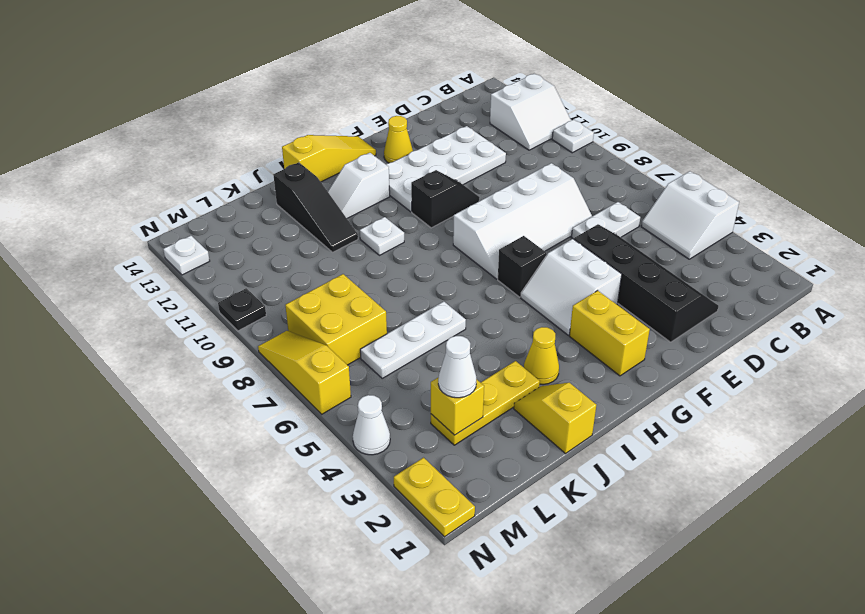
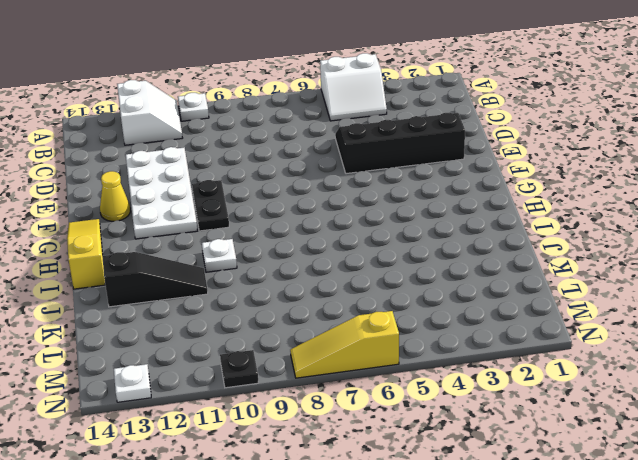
black 1x2 plate [192,180,229,231] -> black 1x2 slope [411,170,480,228]
none -> white 1x2 plate [572,202,640,239]
none -> white 2x4 slope [453,163,592,279]
none -> white 2x2 slope [521,239,622,335]

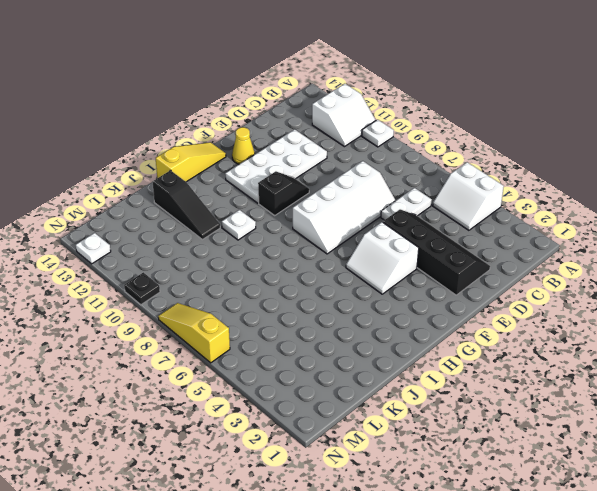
none -> yellow 1x2 brick [569,291,650,376]
none -> black 1x1 brick [498,236,546,297]
none -> white 1x2 slope [328,153,390,218]

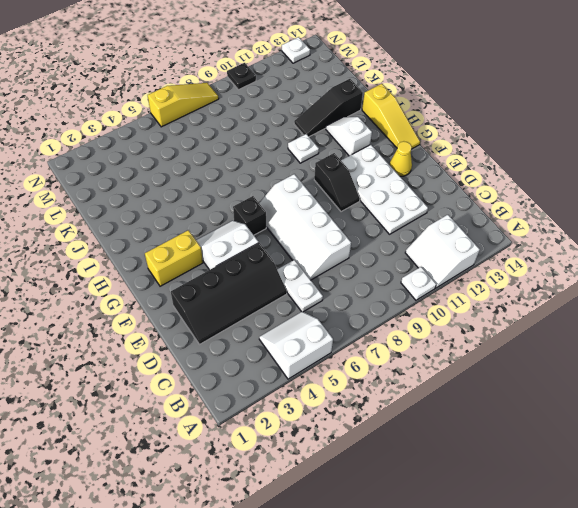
none -> yellow 1x1 cone [524,327,559,385]
none -> yellow 1x2 slope [514,383,596,453]
none -> yellow 1x3 plate [431,361,540,445]

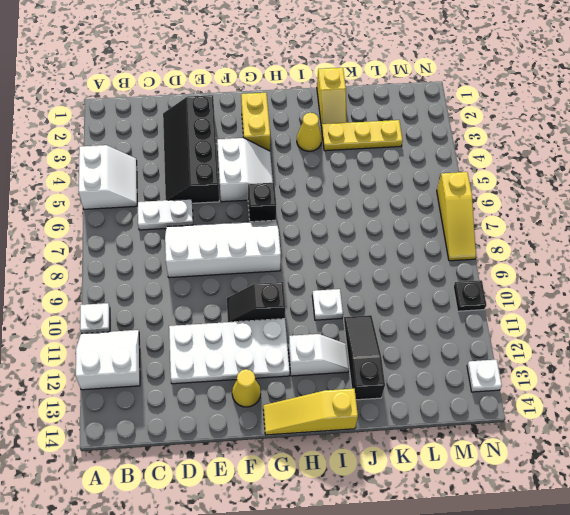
none -> white 1x3 plate [360,301,466,378]
none -> yellow 2x2 brick [285,274,387,365]
none -> yellow 1x2 plate [394,458,475,537]

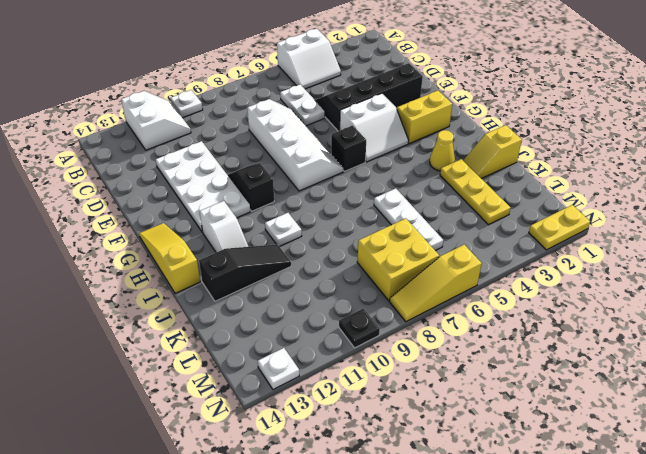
none -> yellow 1x1 cone [384,116,413,163]
none -> white 1x1 cone [353,395,390,455]
none -> yellow 1x1 brick [431,377,484,435]

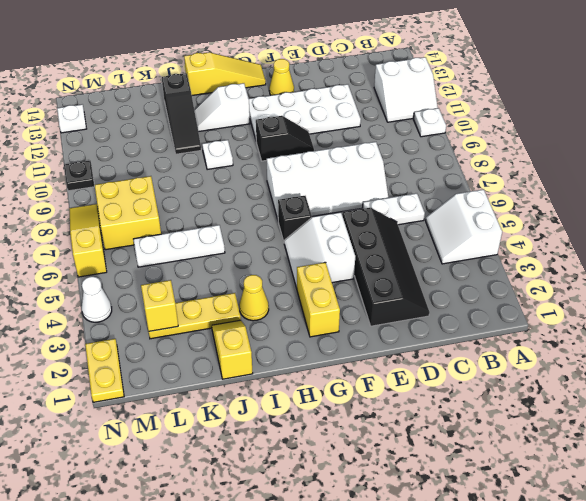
none -> white 1x1 cone [438,336,477,398]

